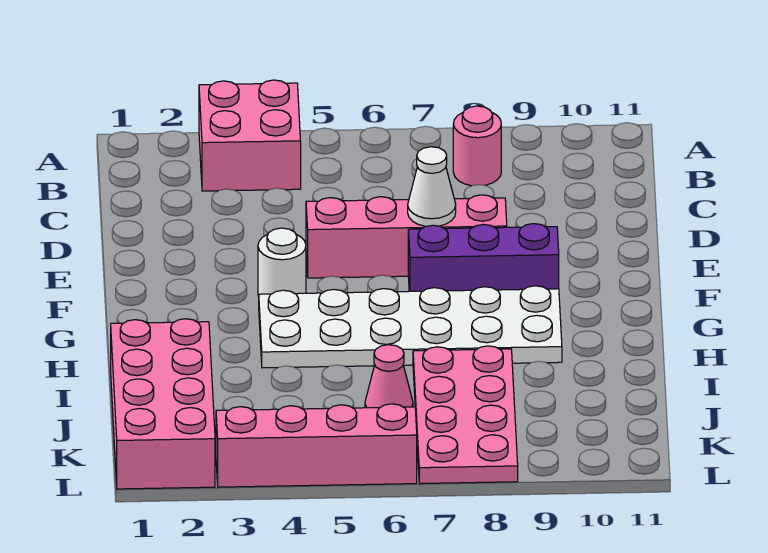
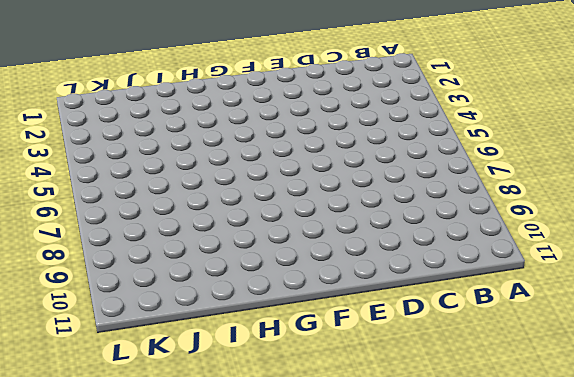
none -> pink 2x2 brick [199,80,301,191]
none -> pink 1x1 round brick [453,106,501,186]

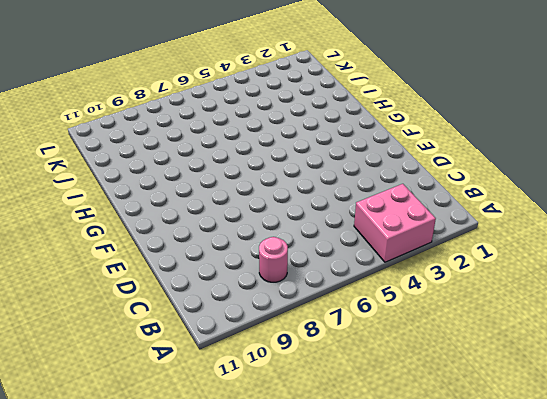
none -> pink 1x4 brick [306,195,507,278]
none -> white 1x1 round brick [258,228,306,296]

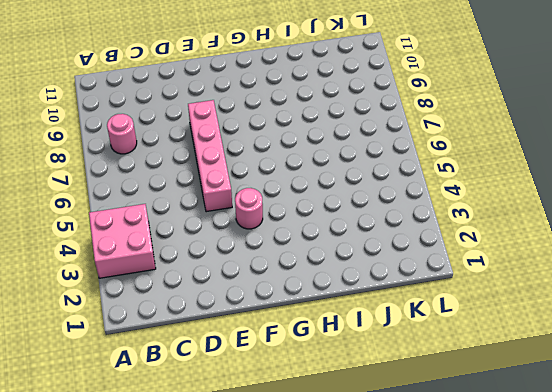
pink 1x1 round brick [235,188,263,229] -> white 1x1 round brick [258,228,306,296]
none -> purple 1x3 brick [408,224,559,291]
none -> white 2x6 plate [259,286,562,368]

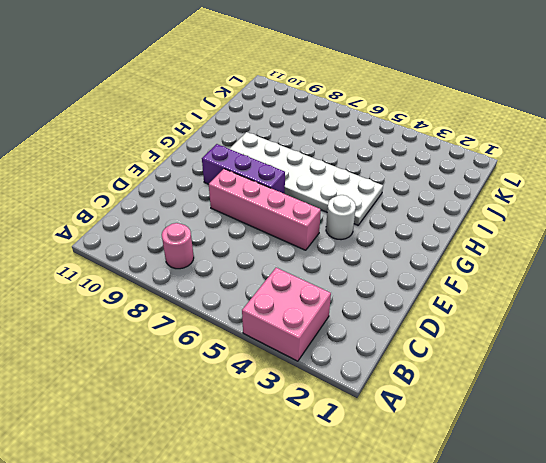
none -> pink 2x4 brick [111,319,215,489]
none -> pink 2x4 plate [413,346,518,484]

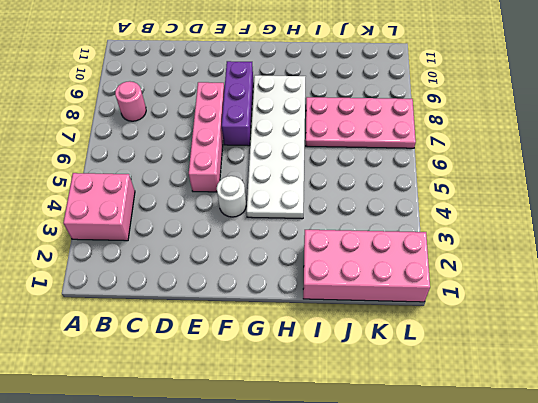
none -> pink 1x1 cone [365,345,413,408]
none -> pink 1x4 brick [216,404,417,487]

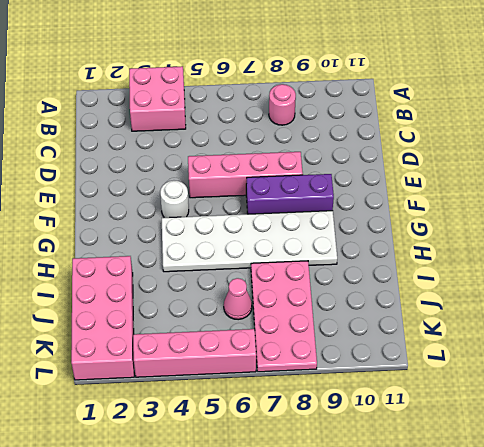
none -> white 1x1 cone [408,147,456,226]

